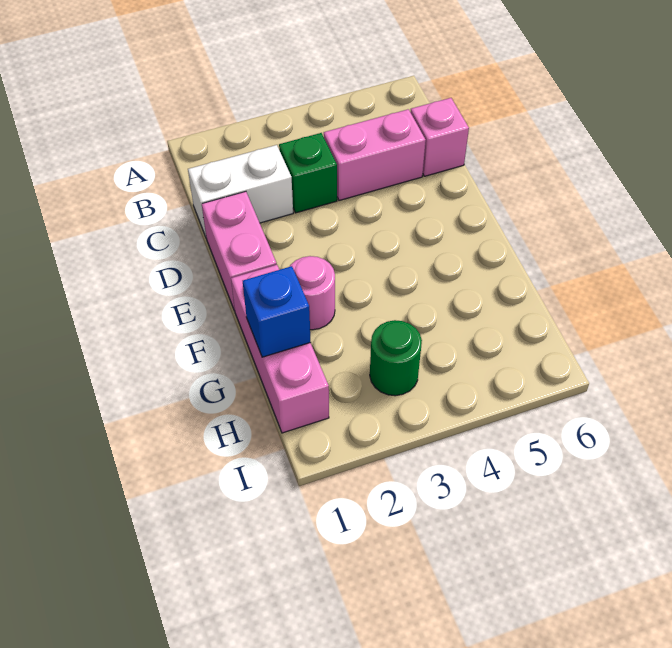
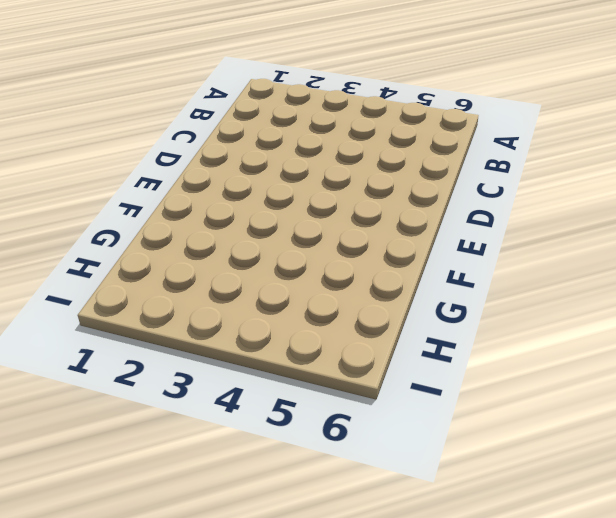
none -> white 1x2 brick [188,145,293,237]
none -> green 1x1 brick [279,133,337,213]

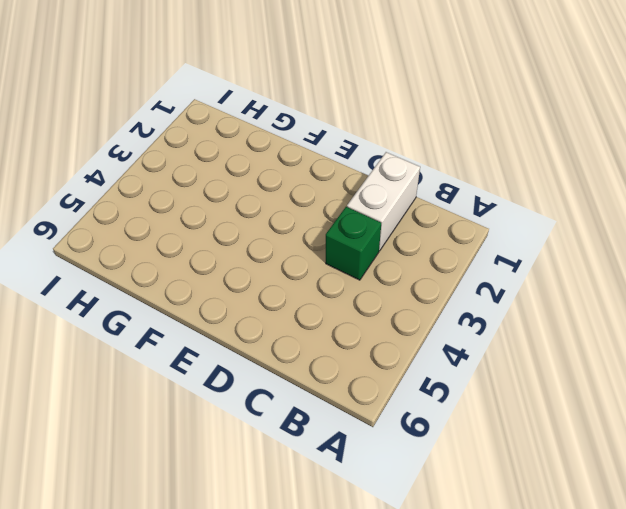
none -> pink 1x2 brick [324,109,426,201]
none -> pink 1x1 brick [411,98,469,176]

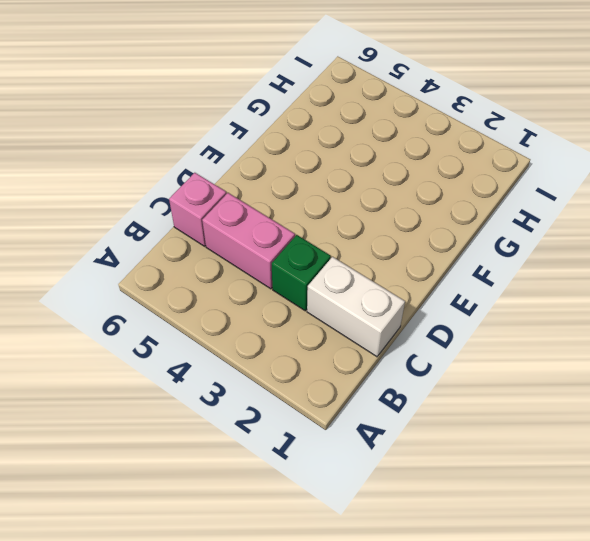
none -> pink 1x2 brick [202,192,277,311]
none -> pink 1x3 brick [231,265,329,433]

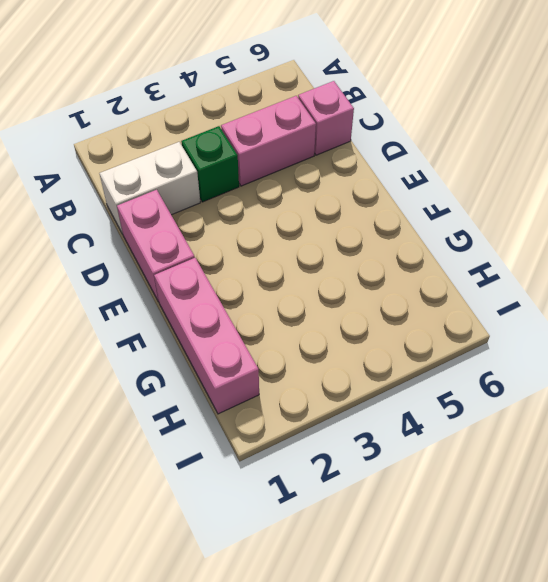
none -> pink 1x1 round brick [289,256,335,330]
none -> green 1x1 round brick [370,320,422,396]

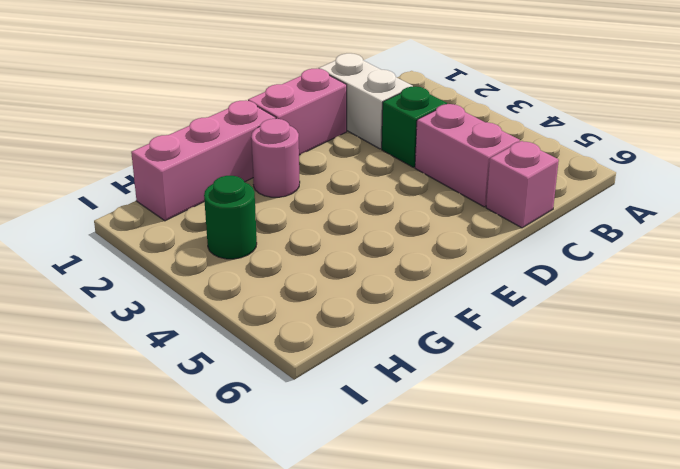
none -> blue 1x1 brick [243,266,311,357]

